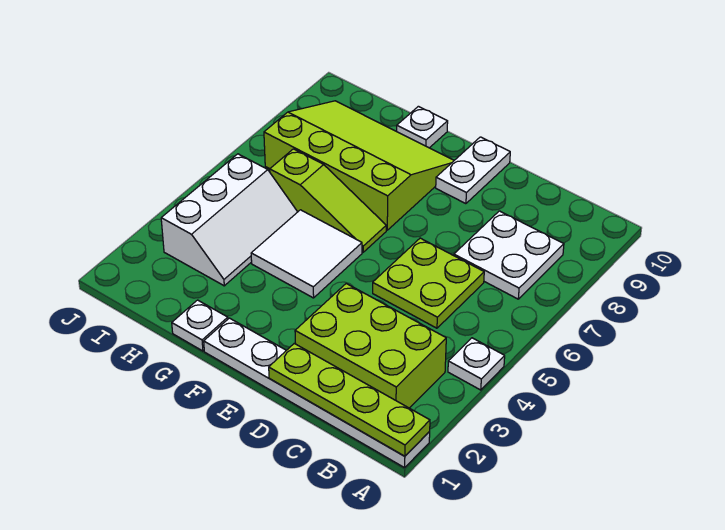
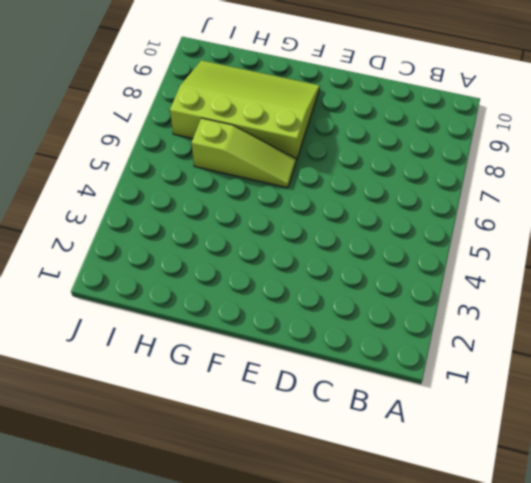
none -> white 1x6 plate [204,318,430,468]
none -> white 1x1 plate [448,338,505,390]
none -> lime 2x3 brick [295,284,446,408]

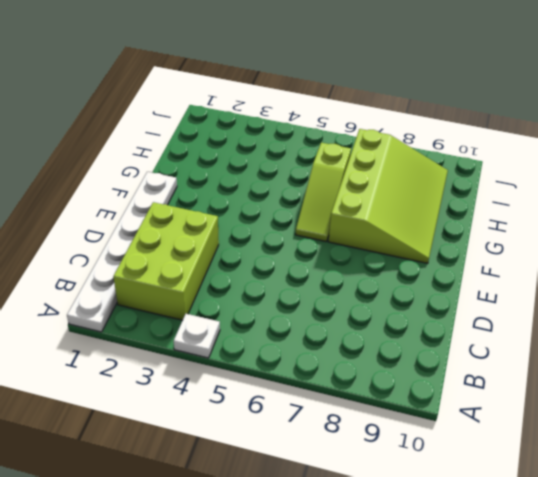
none -> white 2x2 plate [454,211,564,299]
none -> lime 2x2 plate [373,238,484,328]
none -> white 1x2 plate [436,137,510,204]

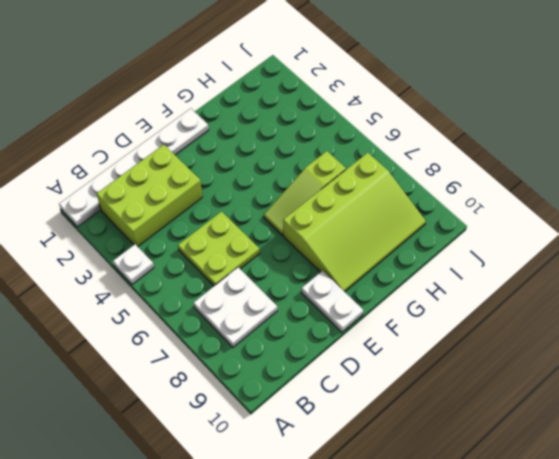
none -> white 2x2 tile [251,210,362,298]
none -> white 1x1 plate [172,300,228,351]
none -> white 1x1 plate [397,106,448,148]

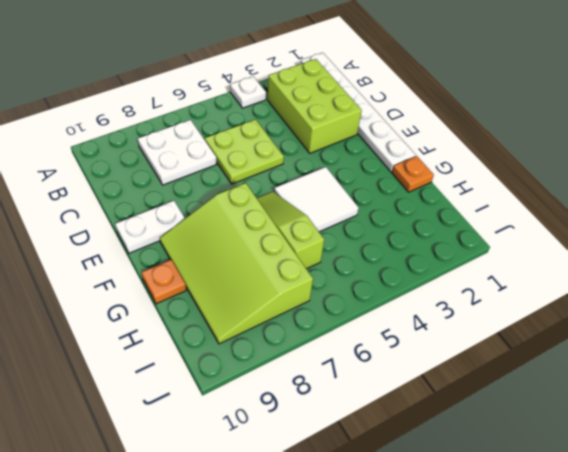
orange 1x1 plate [392,156,434,192] -> white 1x1 plate [172,300,228,351]
orange 1x1 plate [141,259,186,304] -> white 1x1 plate [397,106,448,148]
none -> white 2x3 slope [161,154,297,286]
none -> lime 1x4 plate [269,344,430,456]

